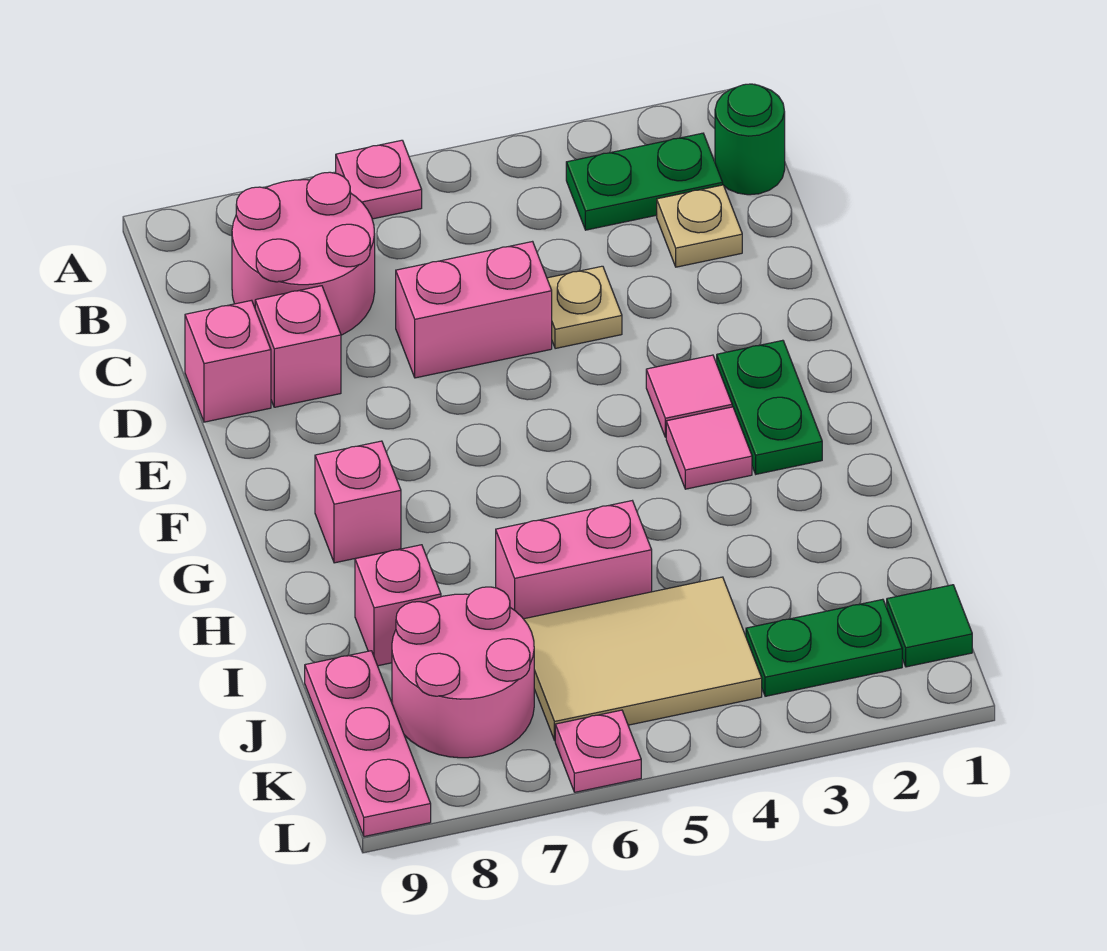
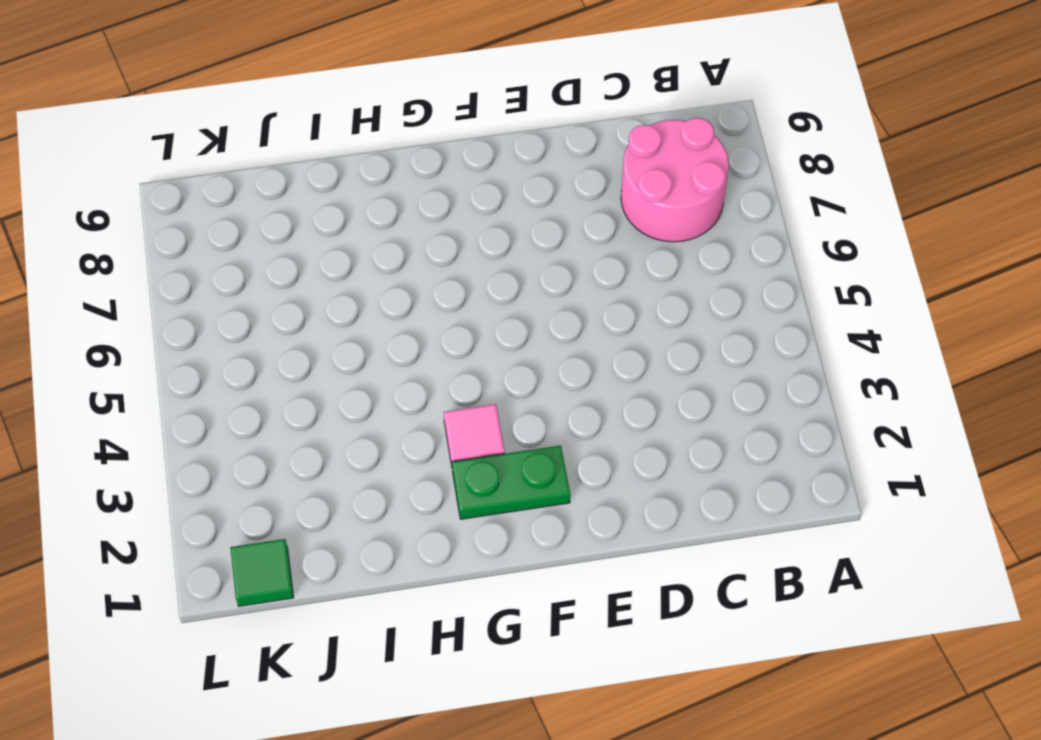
none -> pink 1x1 plate [336,140,422,219]
none -> green 1x1 round brick [715,84,785,195]
none -> green 1x2 plate [566,133,723,230]

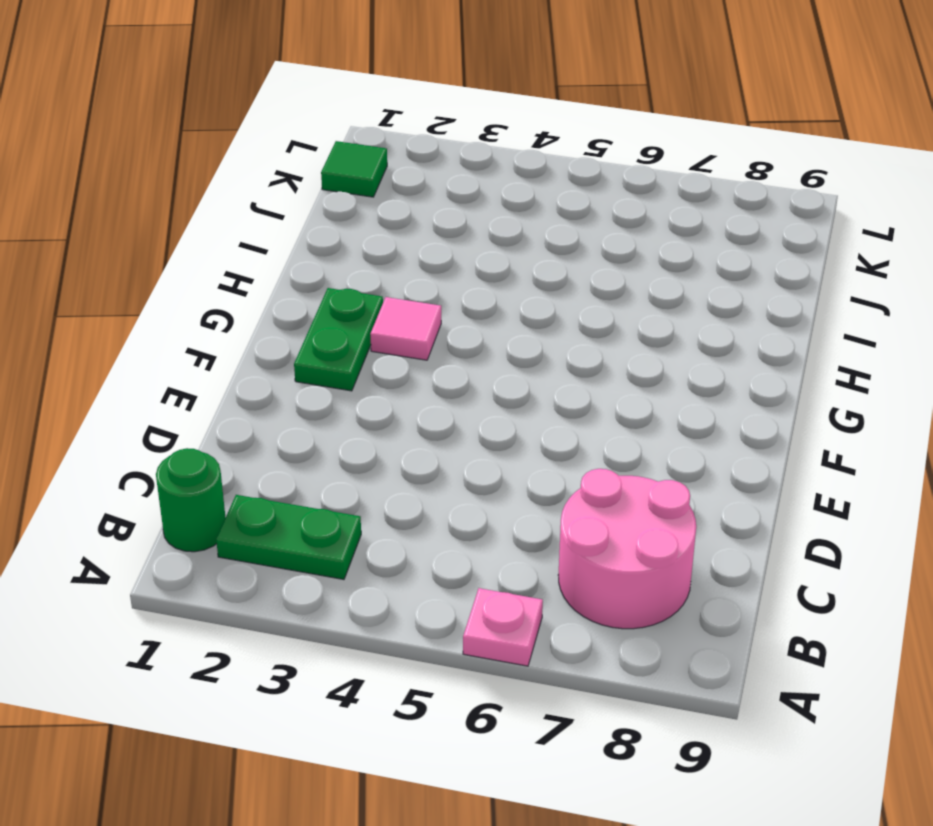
none -> tan 1x1 plate [657,185,742,267]
none -> tan 1x1 plate [547,266,622,349]
none -> pink 1x2 brick [396,242,552,378]

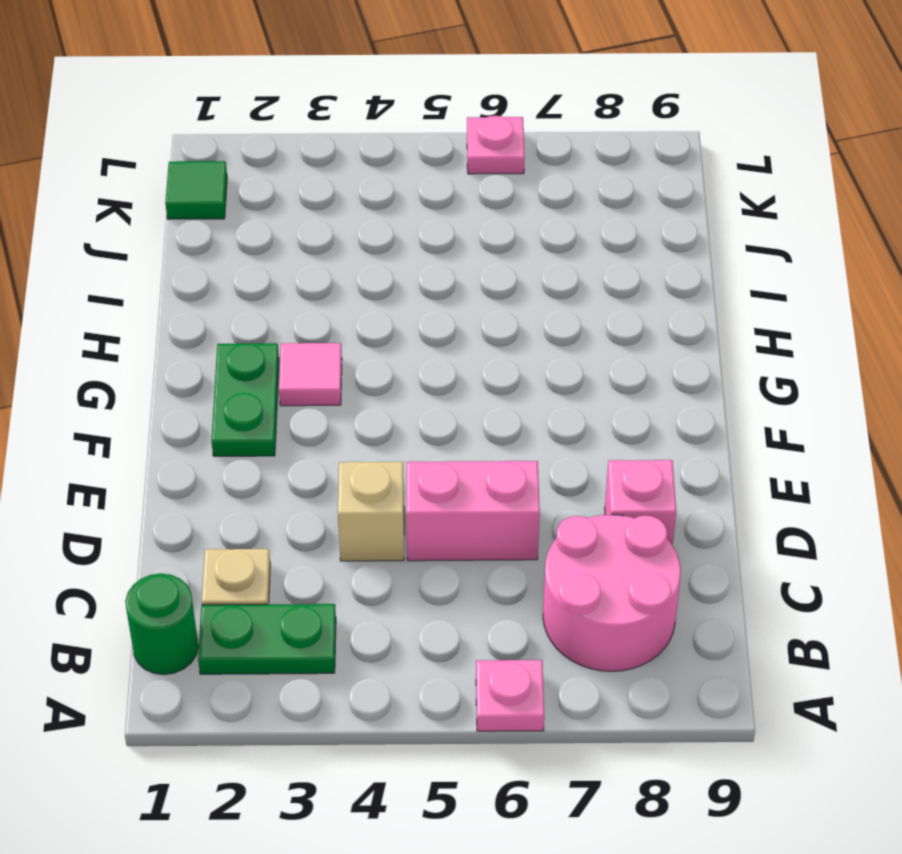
tan 1x1 brick [338,462,404,561] -> tan 1x1 plate [547,266,622,349]
none -> pink 1x1 brick [185,300,271,422]
none -> pink 1x1 tile [646,355,732,437]
none -> pink 1x1 brick [315,441,401,563]

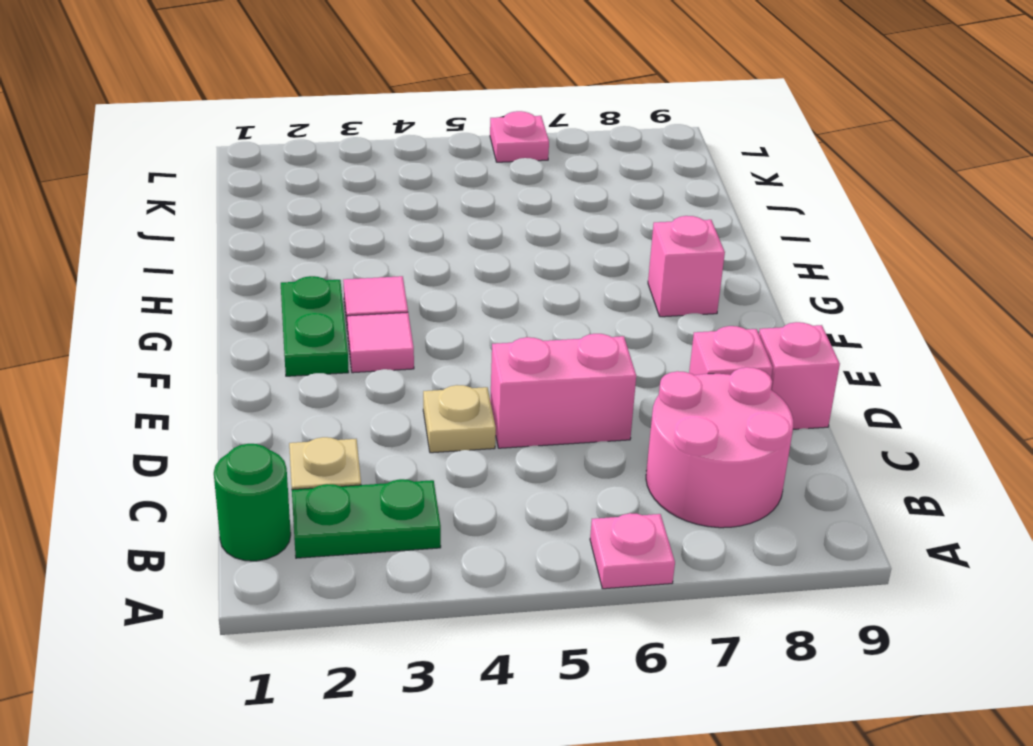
none -> pink 1x2 brick [496,501,652,619]
none -> pink 1x1 brick [355,545,441,666]
none -> tan 2x3 tile [524,577,762,740]

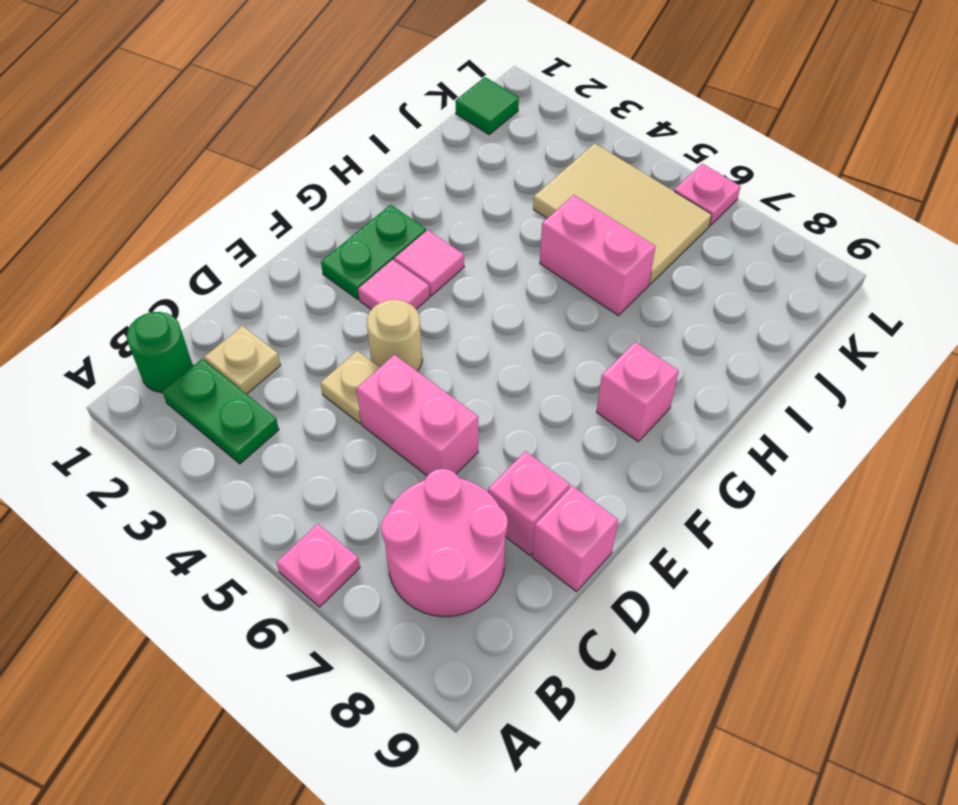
tan 1x1 round brick [367,300,422,371] -> none
none -> pink 1x1 brick [355,545,441,666]
none -> pink 2x2 round brick [392,587,534,758]
none -> pink 1x3 plate [305,651,431,837]

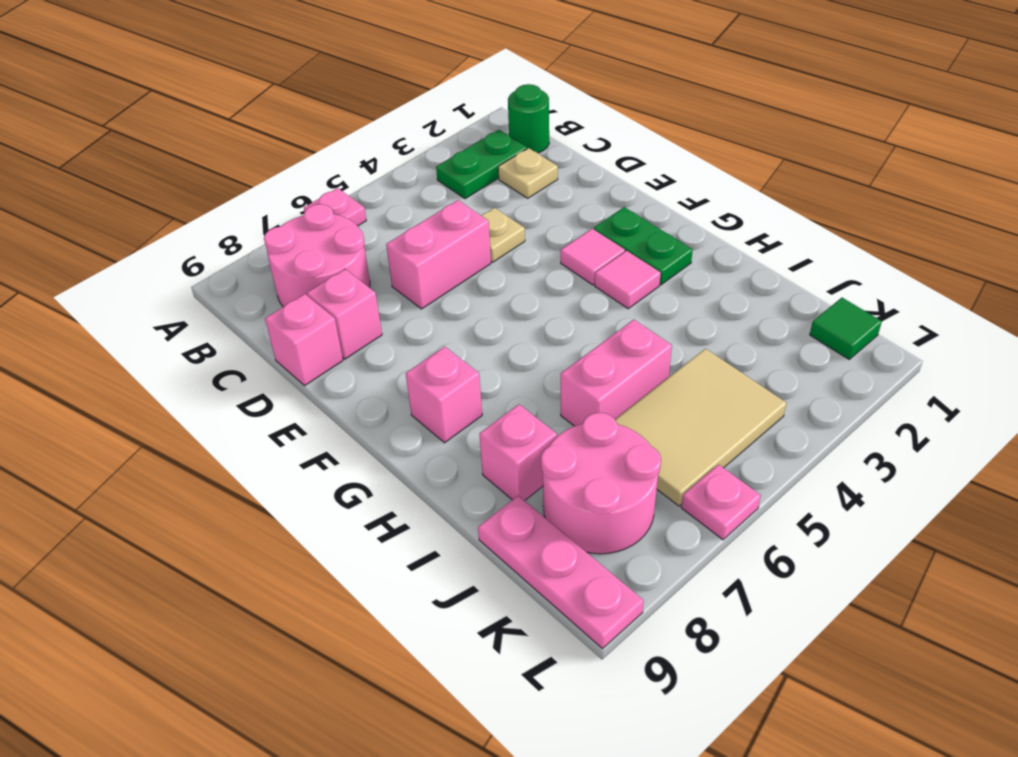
none -> green 1x2 plate [746,599,902,696]

